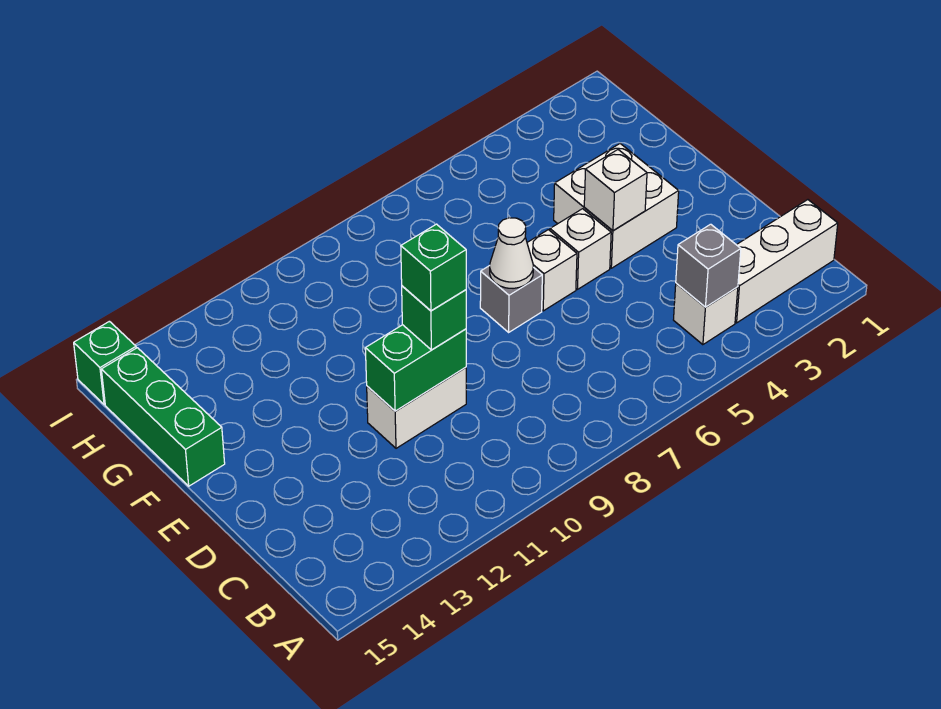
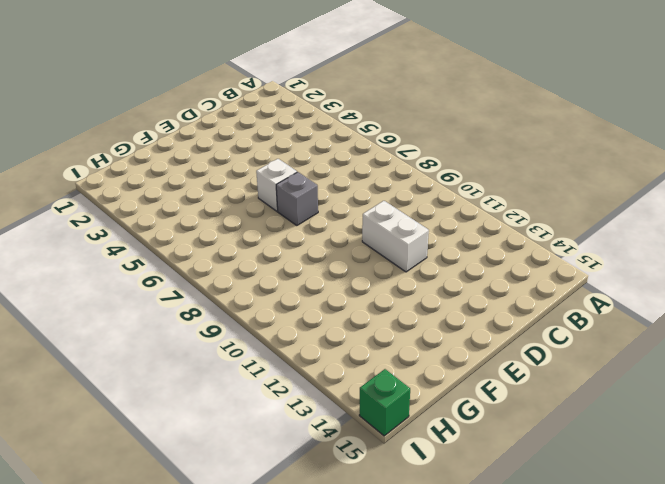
none -> white 1x3 brick [735,200,838,323]
none -> white 1x1 brick [674,283,738,345]
none -> white 2x2 brick [554,144,679,268]

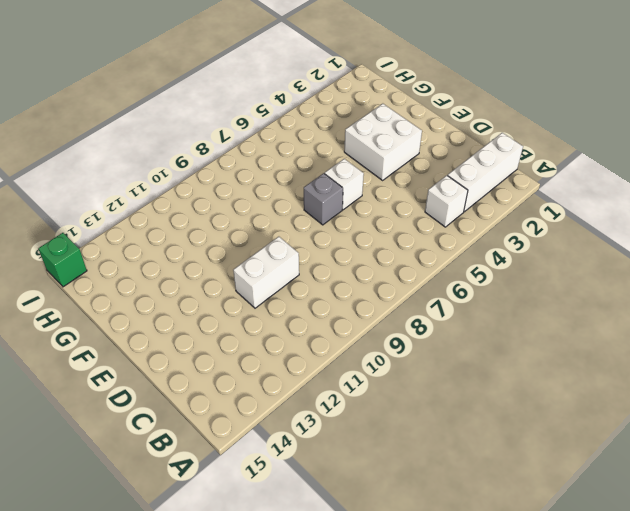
none -> white 1x1 brick [550,209,611,289]
none -> green 1x3 brick [101,348,225,486]
none -> grey 1x1 brick [676,224,741,307]

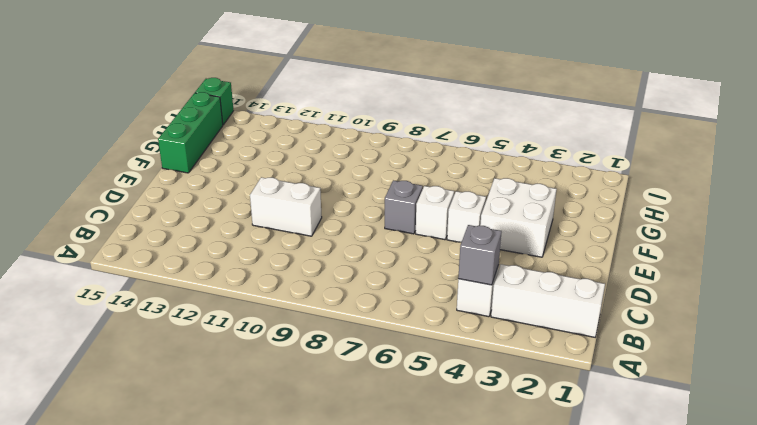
none -> green 1x2 brick [365,325,466,411]
none -> white 1x1 brick [584,150,647,231]
none -> white 1x1 cone [490,218,533,288]

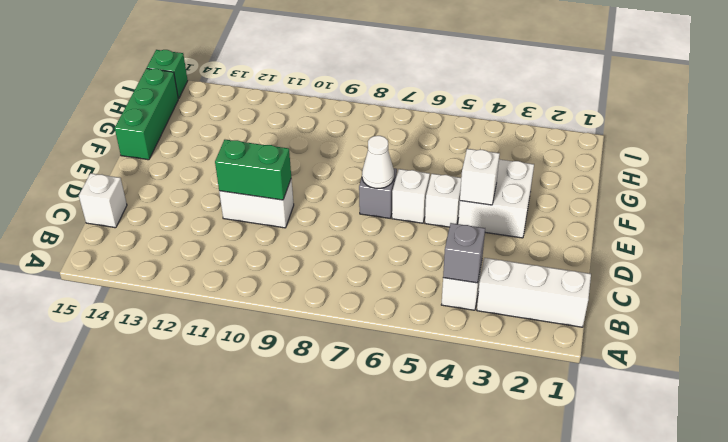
white 1x1 brick [79,173,127,228] -> none
none -> green 1x1 brick [402,286,466,350]
none -> green 1x1 brick [401,224,466,311]

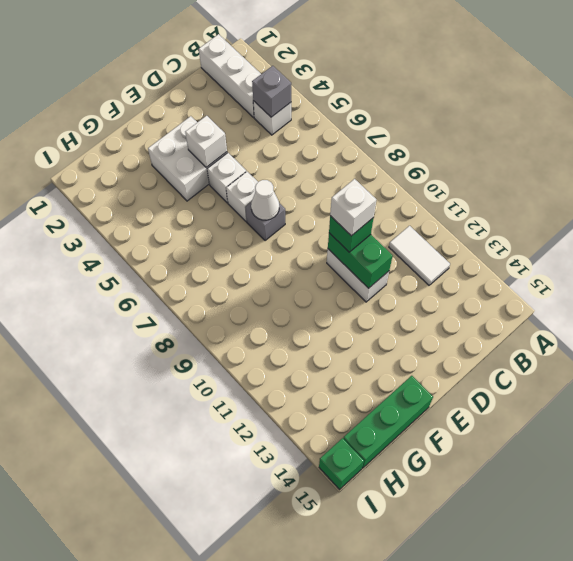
white 1x2 tile [389,226,450,285] -> none
white 1x1 brick [330,179,376,236] -> green 1x1 brick [401,224,466,311]

